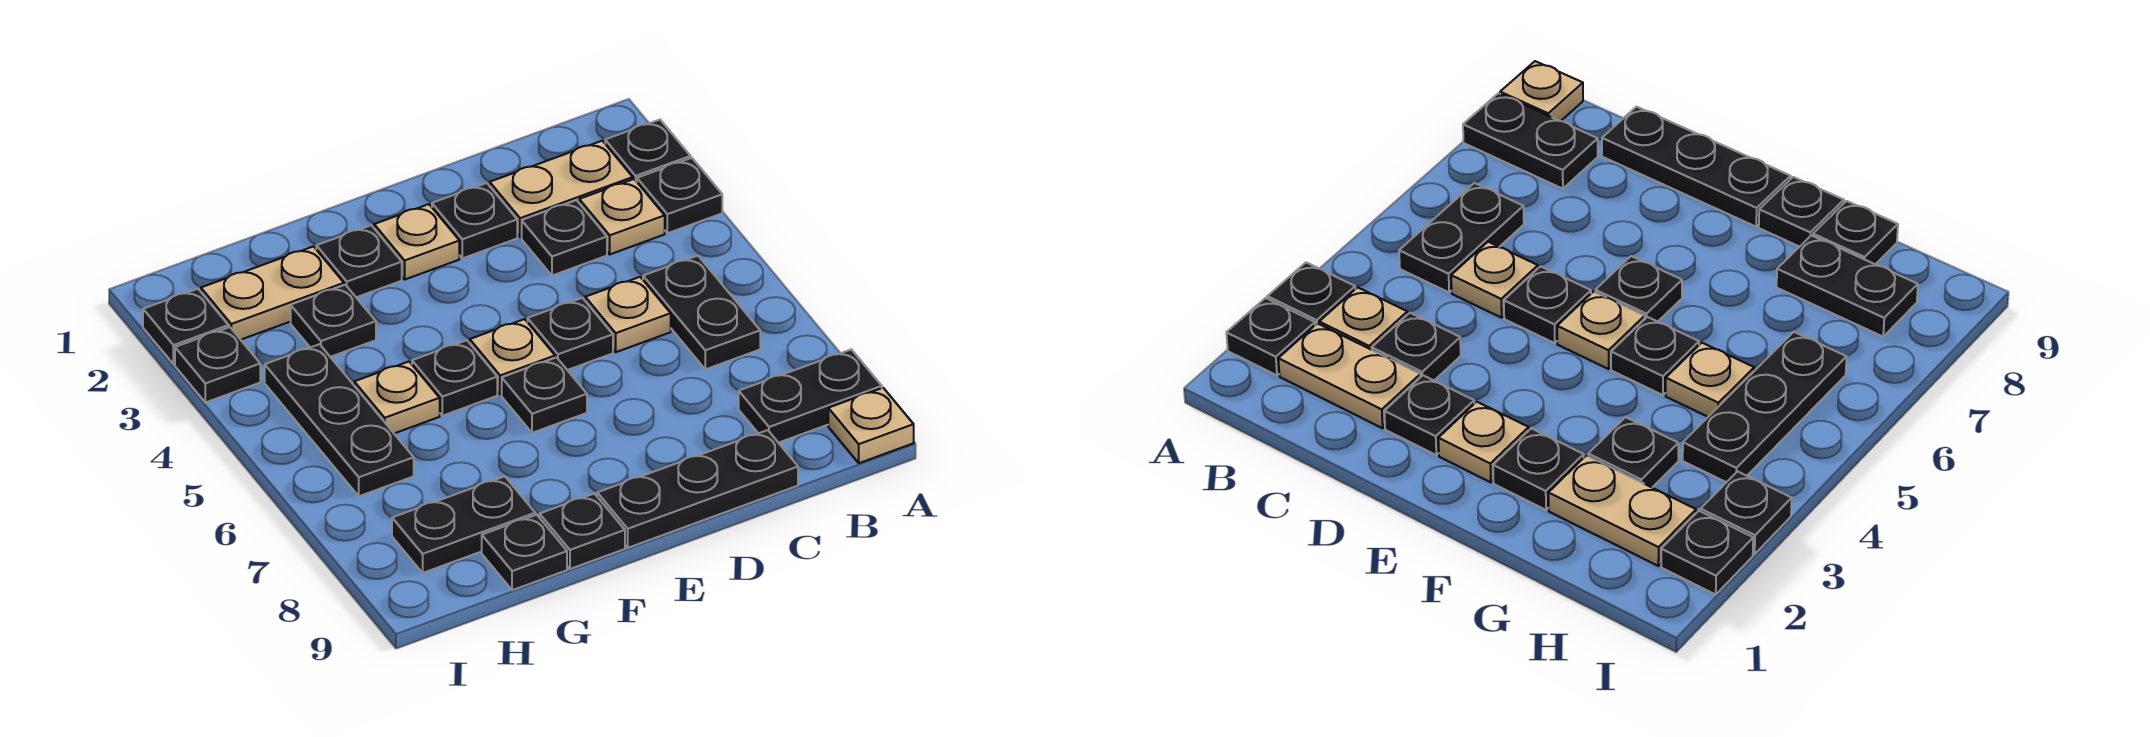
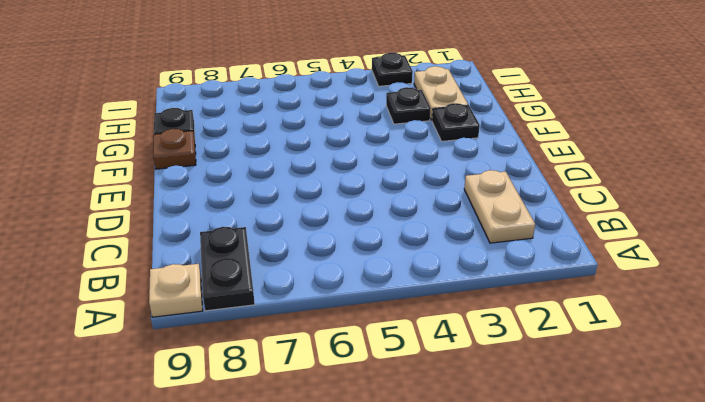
brown 1x1 plate [153,129,196,169] -> black 1x1 plate [540,494,625,569]
none -> black 1x1 plate [605,120,691,182]
none -> black 1x1 plate [637,158,722,233]
none -> tan 1x1 plate [579,179,665,254]

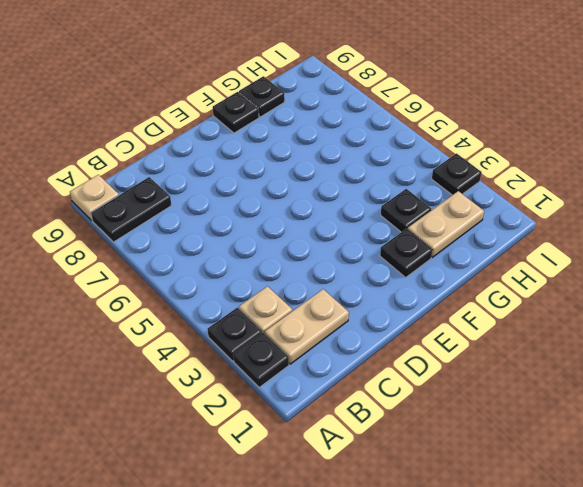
none -> black 1x2 plate [643,256,760,369]
none -> black 1x1 plate [522,200,607,276]
none -> tan 1x1 plate [585,277,671,352]

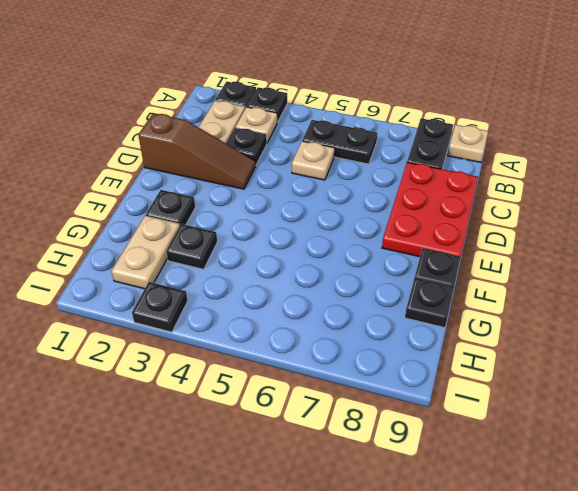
red 2x3 plate [382,162,478,257] -> black 1x3 plate [597,430,798,548]
brown 1x3 slope [138,113,255,189] -> black 1x1 plate [432,183,517,258]
none -> black 1x1 plate [528,298,613,370]
none -> tan 1x1 plate [374,204,459,279]
none -> tan 1x1 plate [470,319,555,395]

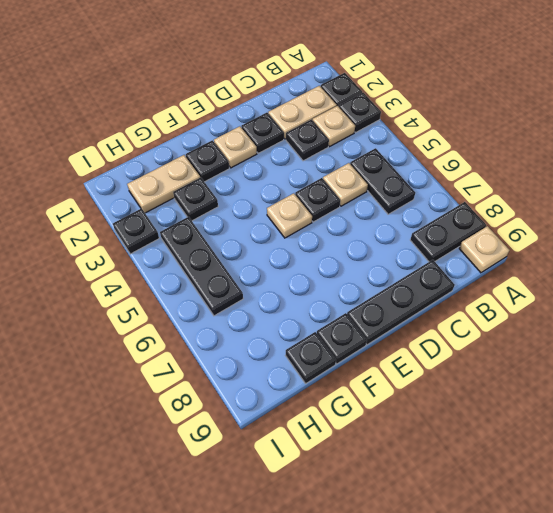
none -> black 1x1 plate [502,357,587,433]
none -> black 1x1 plate [412,340,497,416]
none -> tan 1x1 plate [354,362,440,433]

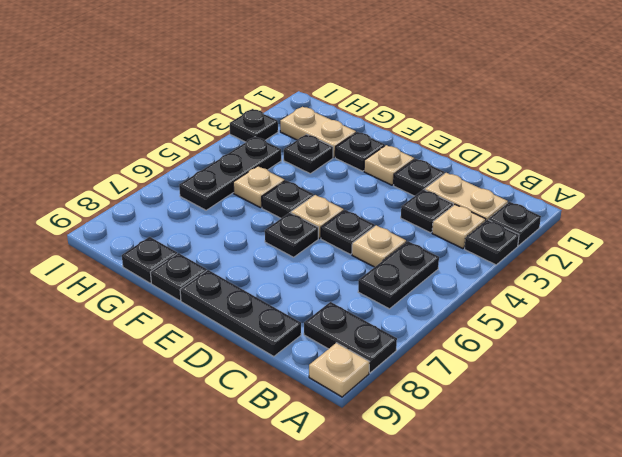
none -> black 1x2 plate [392,476,535,573]
none -> black 1x1 plate [143,289,228,364]

